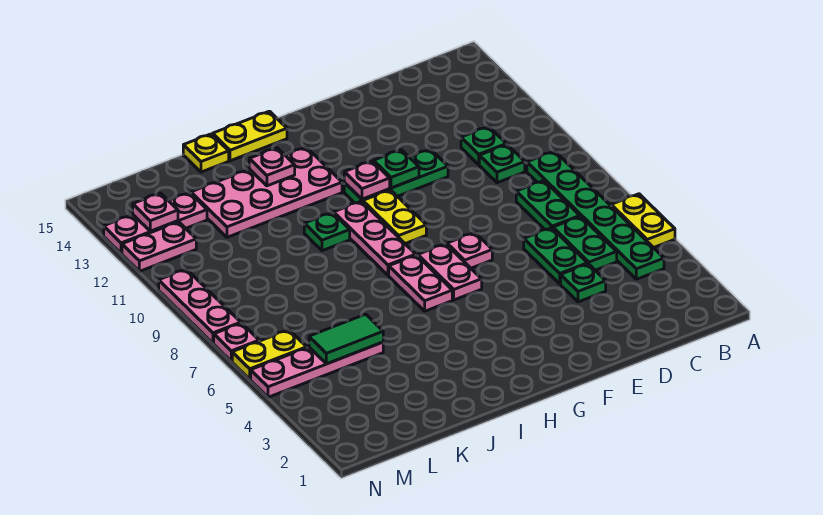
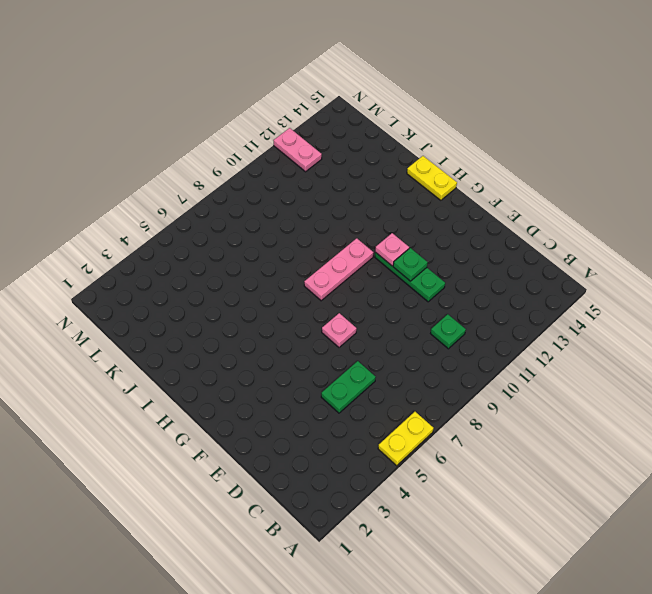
none -> green 1x6 plate [527,151,664,279]
none -> green 1x2 plate [553,216,617,270]
none -> green 1x2 plate [516,181,580,230]

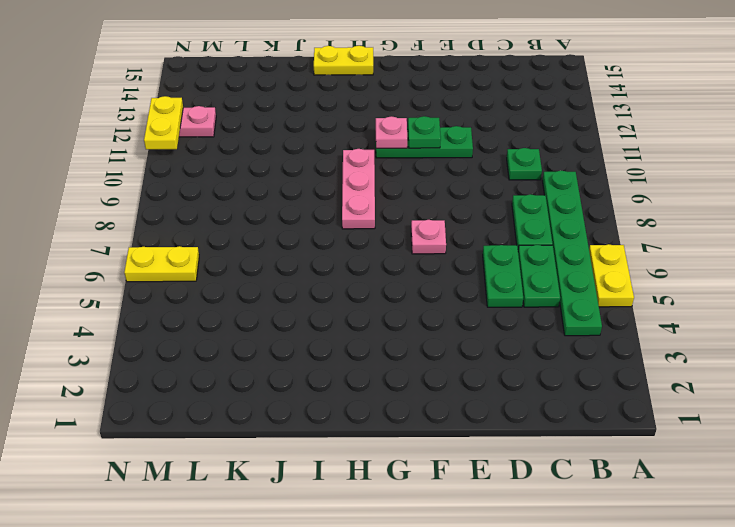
yellow 1x2 plate [144,96,183,149] -> yellow 1x2 plate moved to [363,190,426,244]
none -> green 1x1 plate [461,127,506,164]
none -> green 1x1 plate [561,264,606,302]
none -> pink 1x2 plate [418,244,482,300]

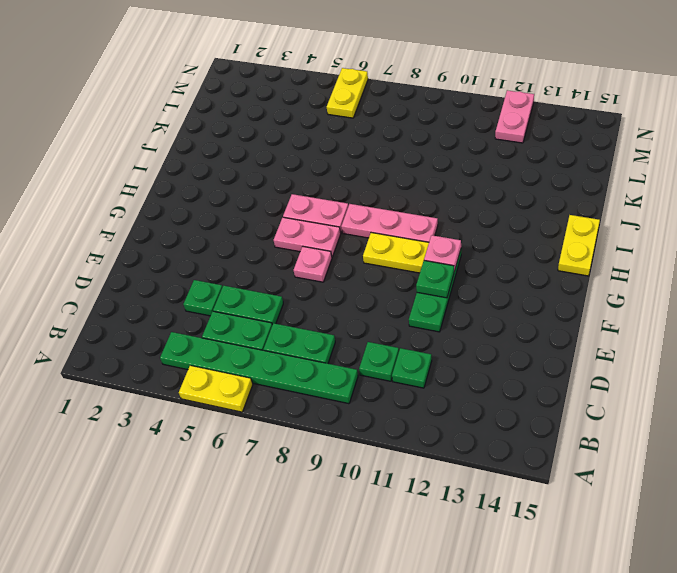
none -> pink 2x4 plate [191,147,342,237]
none -> green 1x1 plate [304,213,350,251]
none -> yellow 1x1 plate [183,134,229,172]

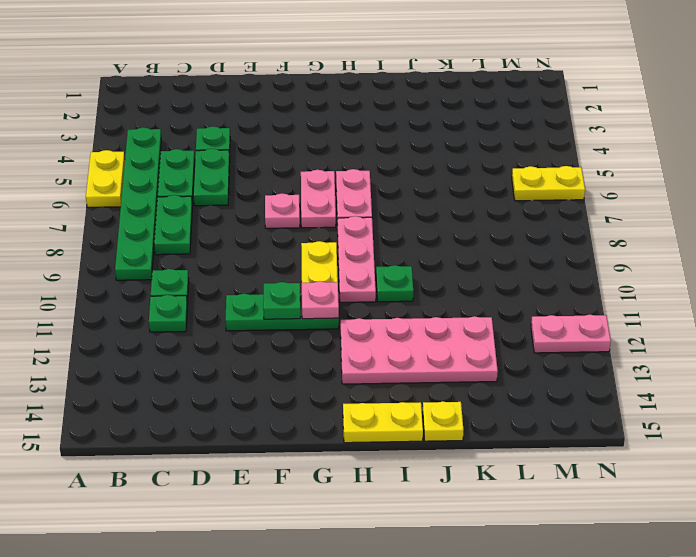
none -> pink 1x4 plate [251,342,383,397]
none -> pink 1x3 plate [104,193,207,253]
none -> pink 1x1 plate [214,323,259,361]

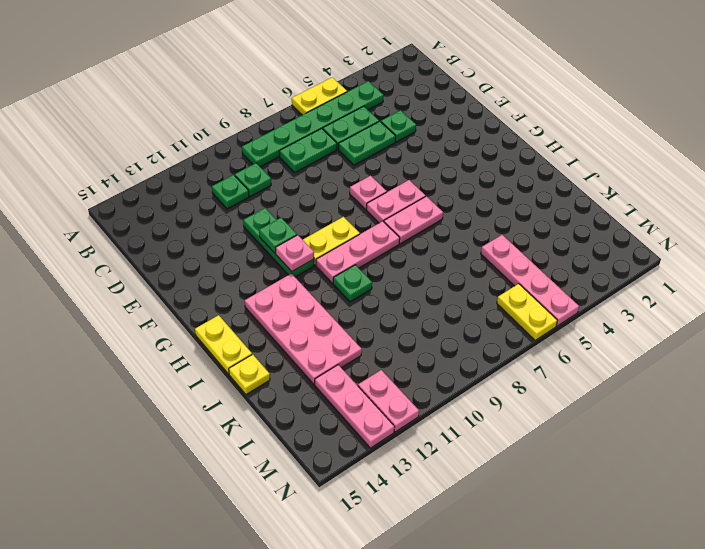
none -> pink 1x1 plate [214,323,259,361]
none -> pink 1x3 plate [159,269,241,343]
none -> pink 1x1 plate [249,148,295,186]

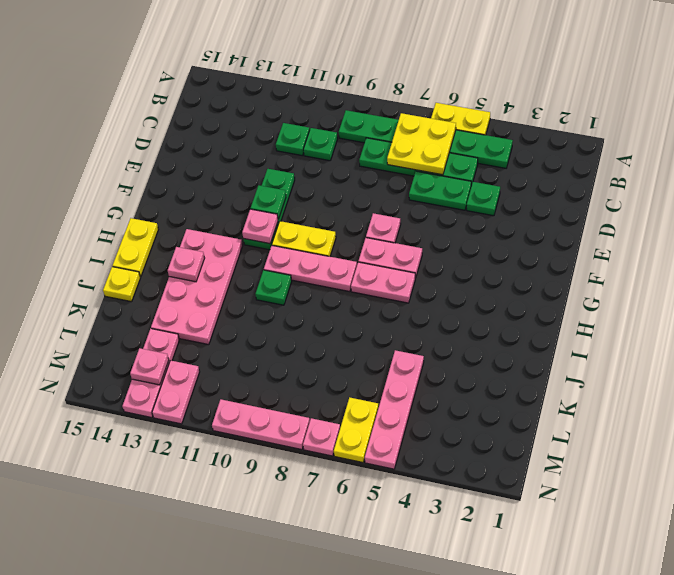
yellow 2x2 plate [387,113,456,175] -> none
none -> green 1x2 tile [309,314,383,364]

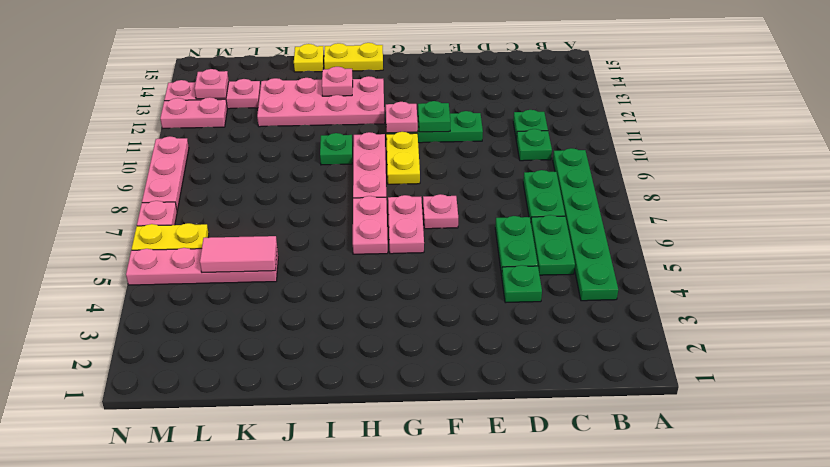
pink 1x2 tile [200,236,277,273] -> green 1x2 tile [309,314,383,364]
none -> yellow 1x2 plate [611,194,675,248]

